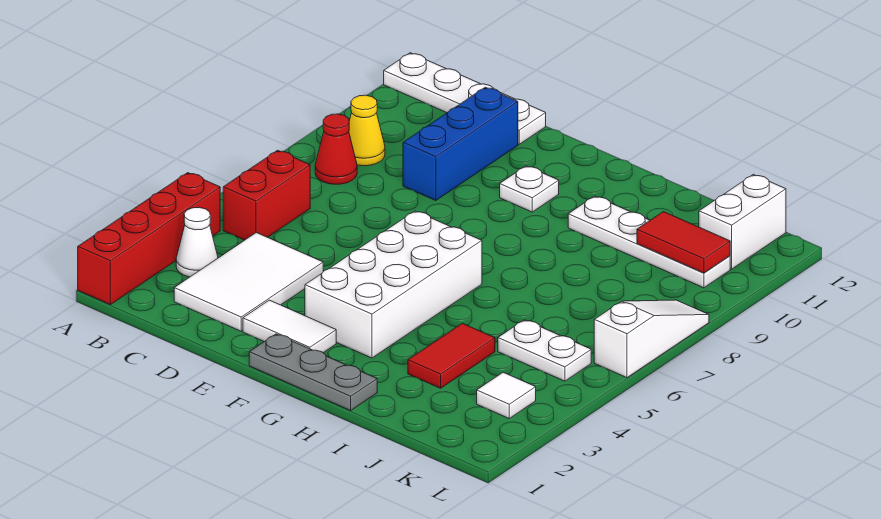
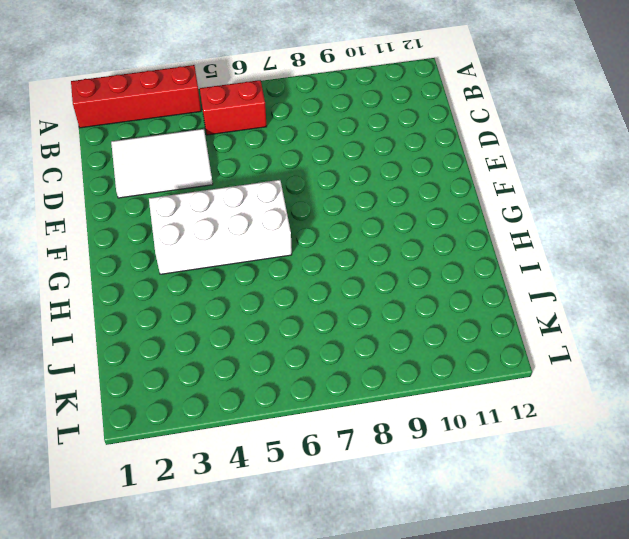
none -> white 1x4 plate [384,53,546,144]
none -> white 1x1 cone [176,208,218,277]
none -> red 1x1 cone [315,114,357,184]

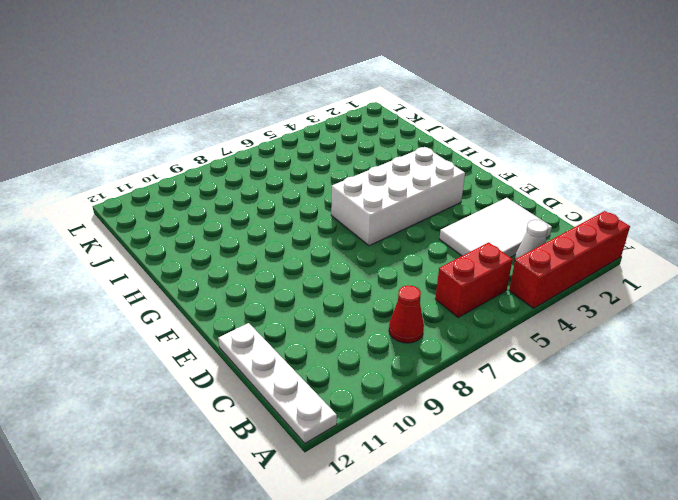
none -> yellow 1x1 cone [349,95,385,166]
none -> blue 1x3 brick [403,87,518,201]
none -> white 1x2 tile [243,300,336,353]

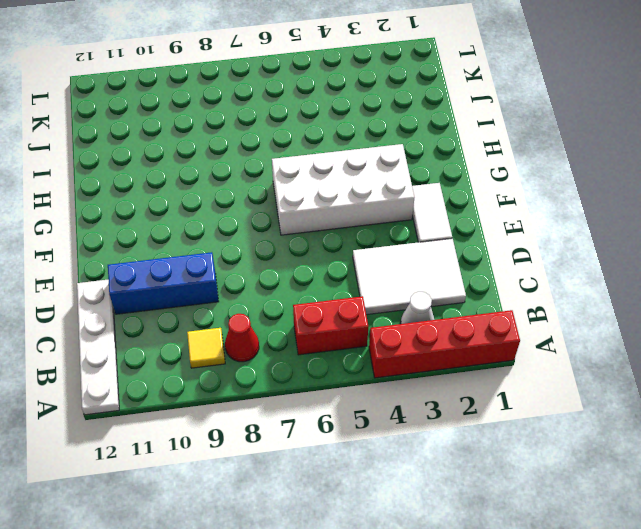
yellow 1x1 tile [187,328,225,368] -> yellow 1x1 cone [349,95,385,166]
none -> grey 1x3 plate [249,334,377,411]
none -> white 1x1 plate [500,166,559,212]
none -> white 1x4 plate [568,196,730,288]

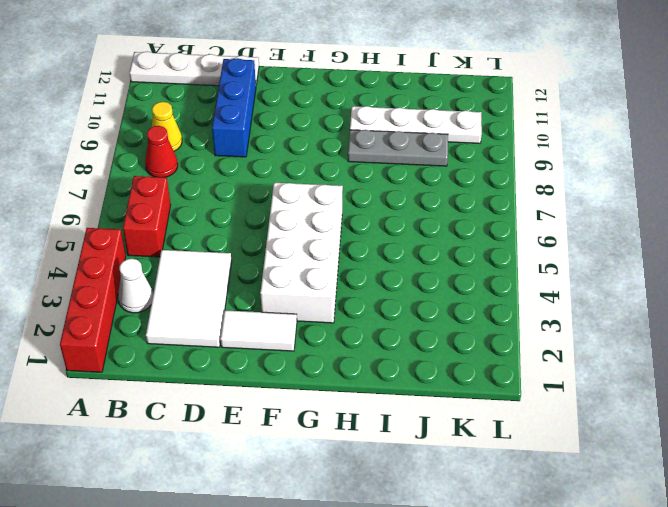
grey 1x3 plate [348,130,448,166] -> grey 1x3 plate moved to [249,334,377,411]
none -> white 1x1 plate [500,166,559,212]
none -> red 1x2 tile [408,323,495,388]
none -> white 1x2 plate [498,320,591,381]

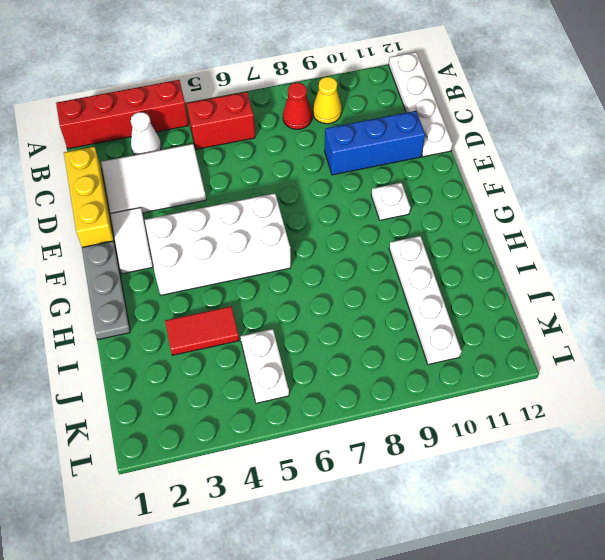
yellow 1x3 brick [64,147,115,247] -> none
none -> white 1x1 tile [477,372,536,418]
none -> white 1x2 brick [699,174,786,269]
none -> white 1x3 slope [594,300,709,378]

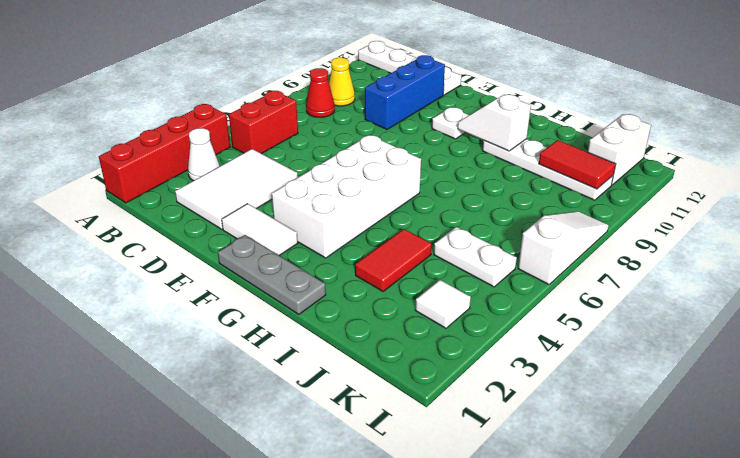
white 1x2 slope [458,95,531,151] -> none

